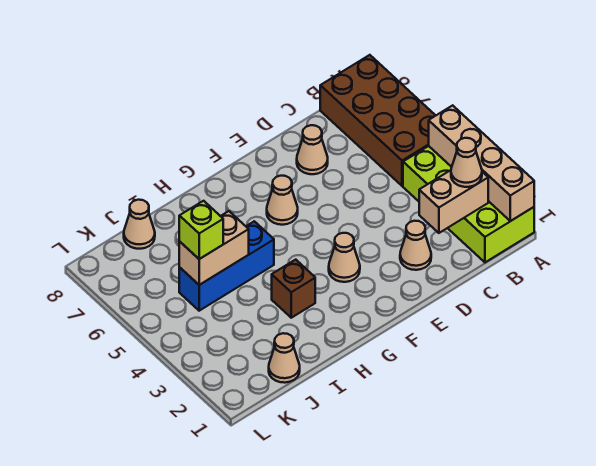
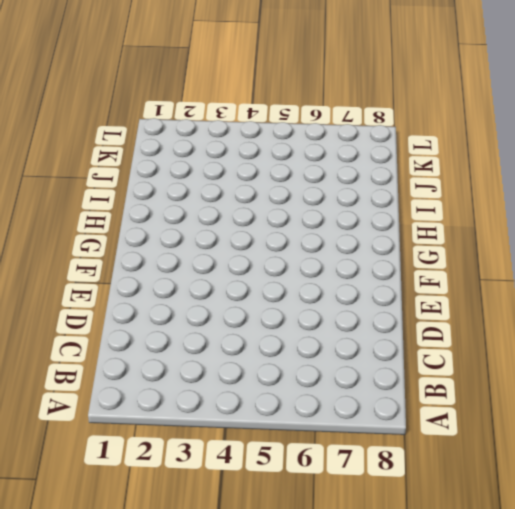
none -> lime 2x4 brick [403,146,534,262]
none -> brown 2x4 brick [320,55,436,186]
none -> tan 1x1 cone [400,221,431,270]

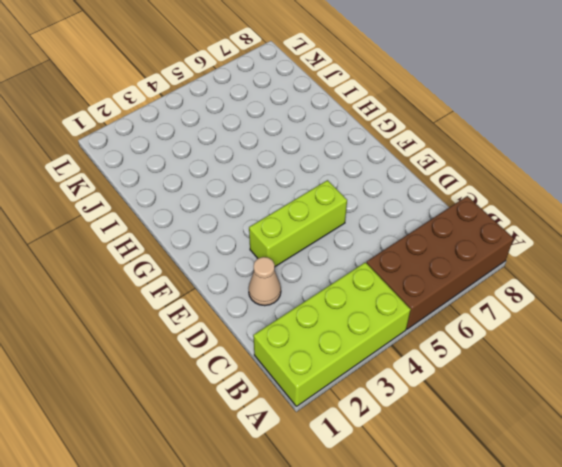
lime 1x3 brick [249,180,347,266] -> none
none -> tan 1x1 cone [297,125,328,174]
none -> tan 1x1 cone [329,233,360,282]
none -> tan 1x1 cone [267,176,298,225]

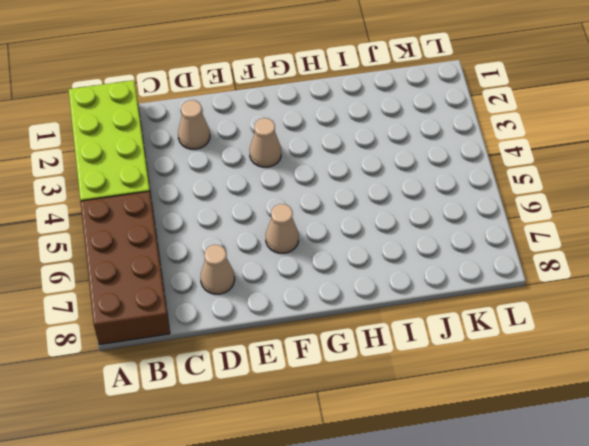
none -> brown 1x1 brick [272,260,315,318]
none -> blue 1x3 brick [179,221,274,311]
none -> tan 1x1 cone [269,333,300,383]

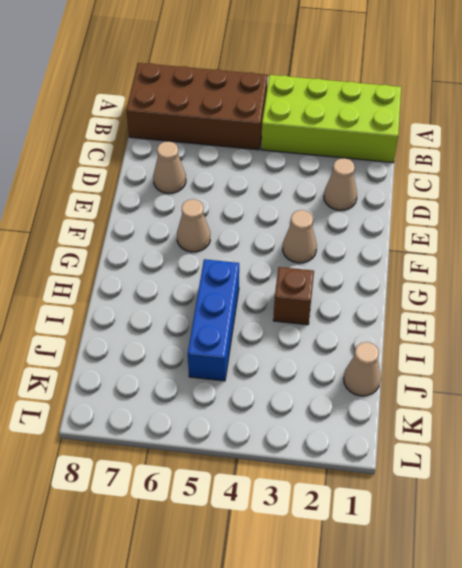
none -> tan 1x1 cone [124,200,155,249]
none -> tan 1x4 brick [429,105,534,221]
none -> tan 1x2 brick [419,170,488,233]

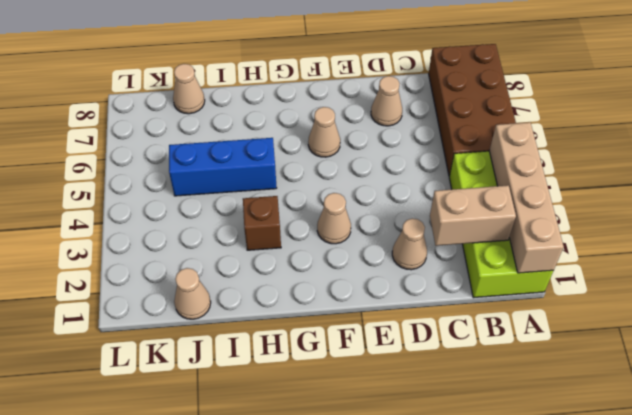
none -> tan 1x2 brick [179,211,249,285]
none -> tan 1x1 cone [451,138,482,187]
none -> lime 1x1 brick [179,201,223,259]

